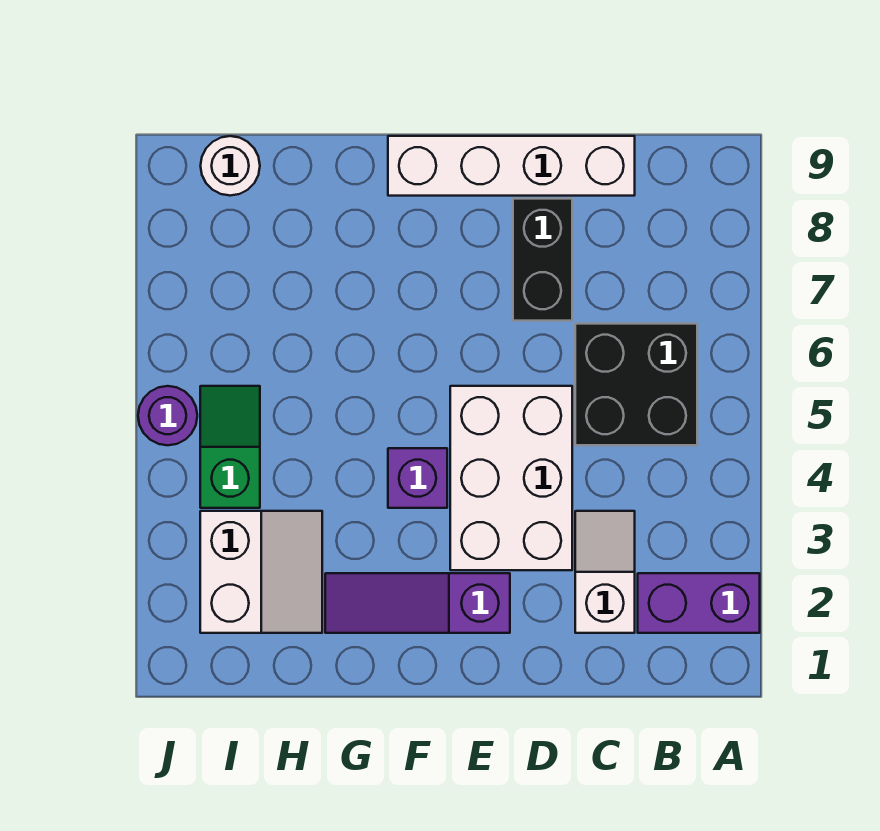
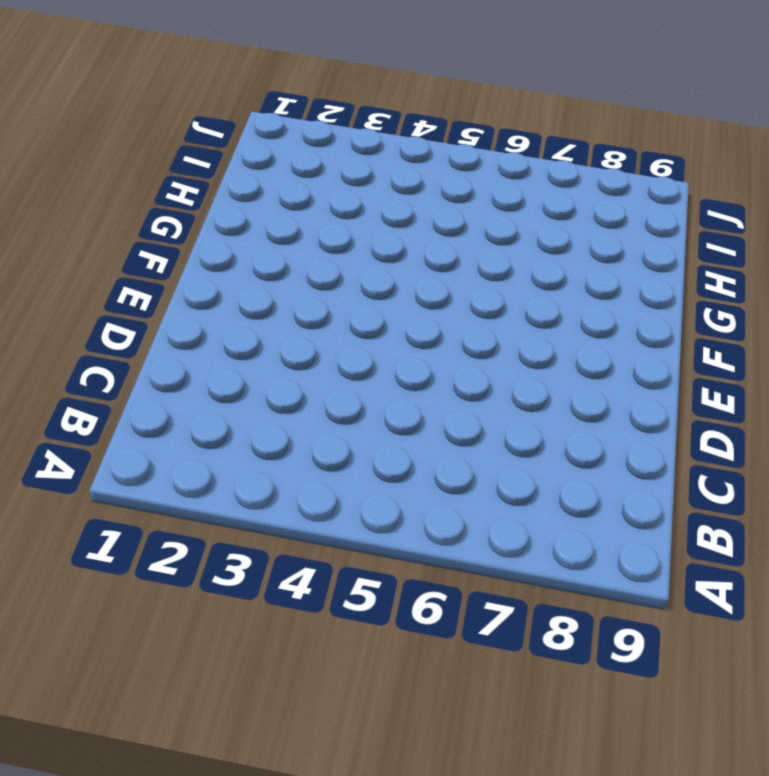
none -> purple 1x2 brick [638,573,760,633]
none -> black 2x2 brick [575,324,697,445]
none -> white 1x2 slope [575,511,635,633]

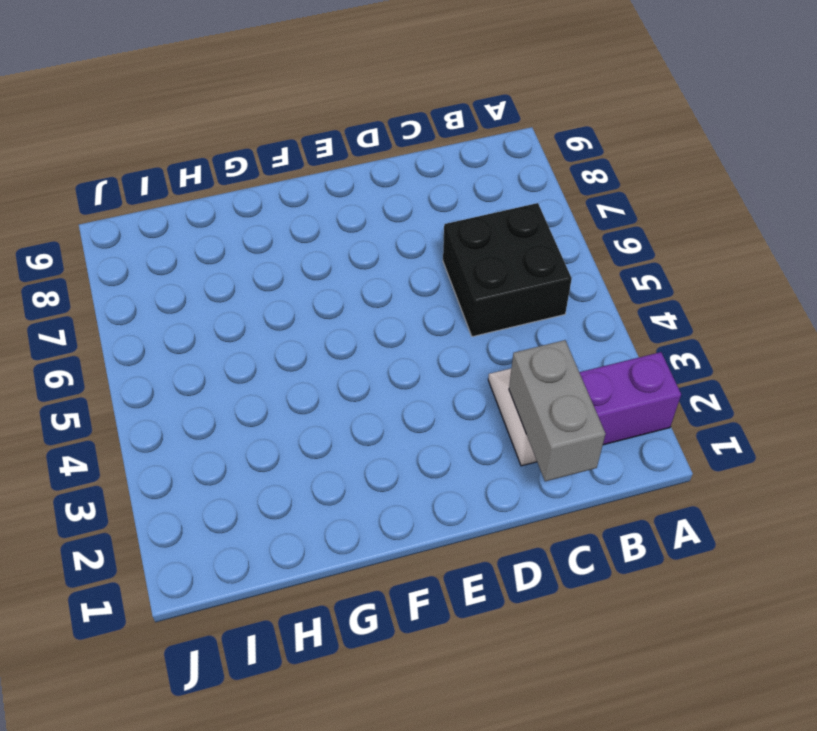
grey 1x2 brick [509,340,605,481] -> none
none -> white 1x4 brick [388,136,635,196]
none -> white 2x3 brick [450,386,572,570]
none -> black 1x2 brick [513,199,572,321]

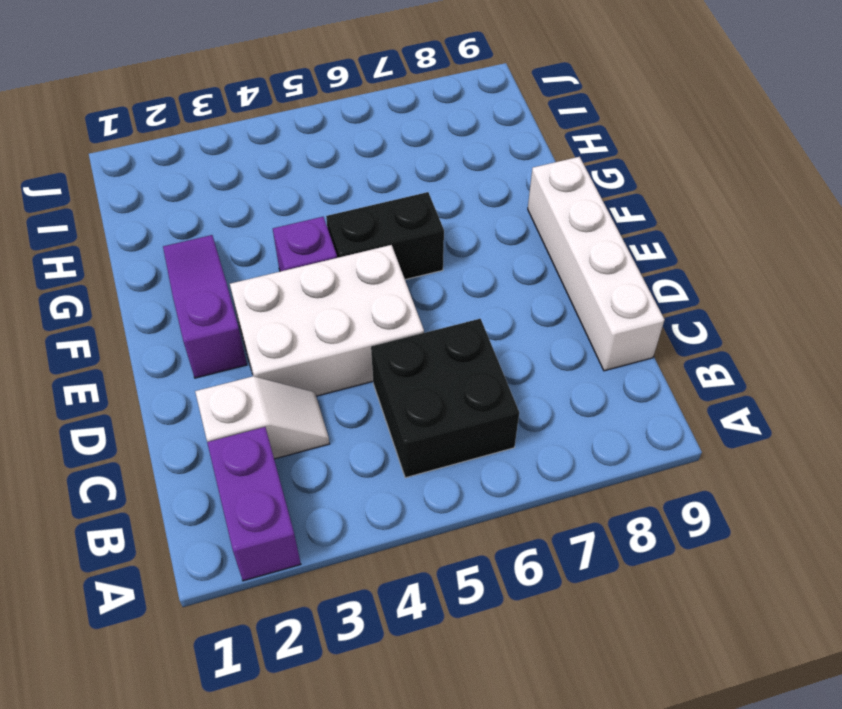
black 1x2 brick [326,192,444,280] -> black 1x2 brick moved to [513,199,572,321]
none -> white 2x2 slope [200,511,322,633]
none -> green 1x2 slope [200,386,260,508]
none -> white 1x1 round brick [201,136,260,196]

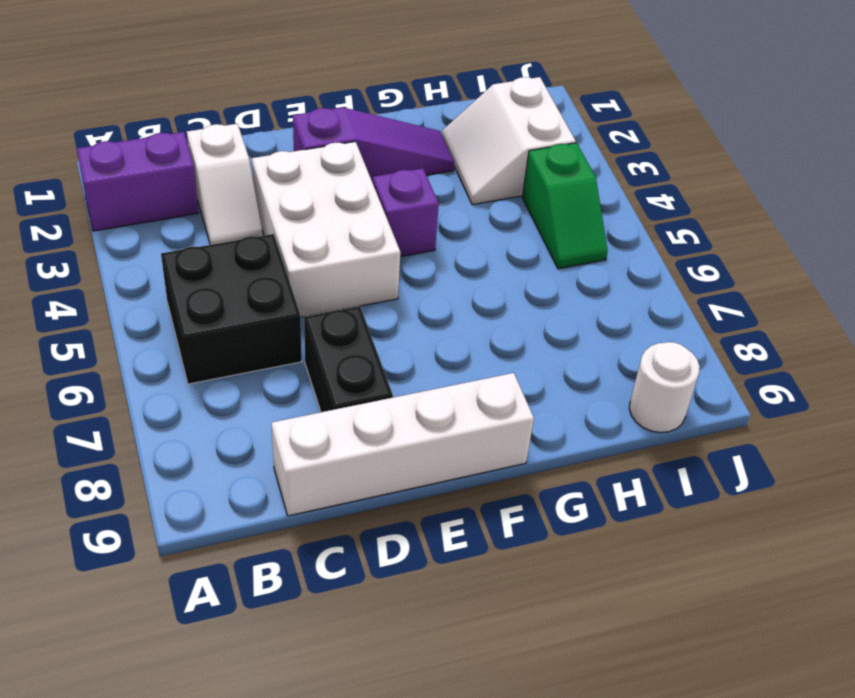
none -> purple 1x1 round brick [138,386,197,445]

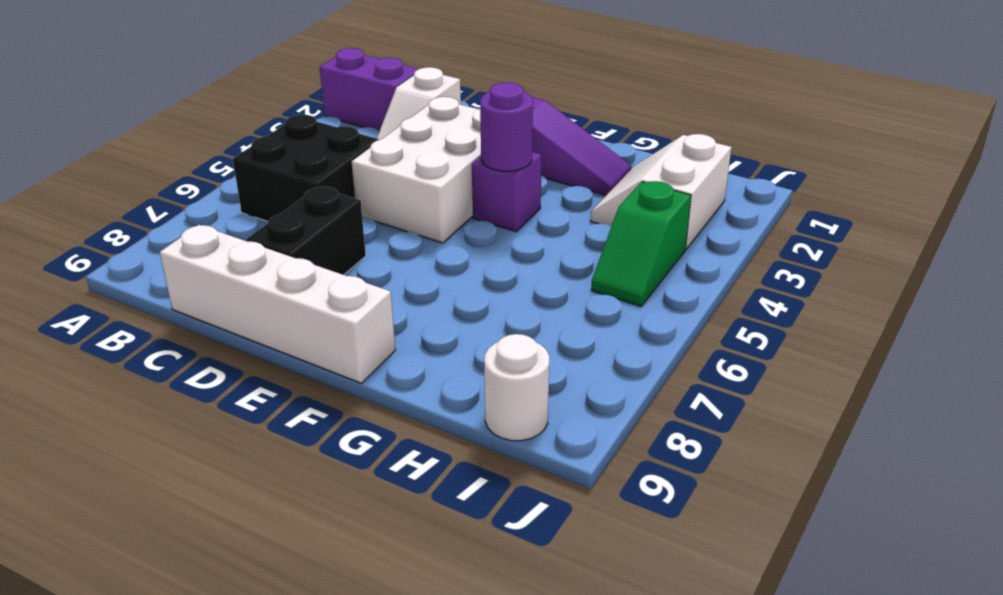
purple 1x1 round brick [480,82,533,171] -> purple 1x1 round brick moved to [138,386,197,445]

